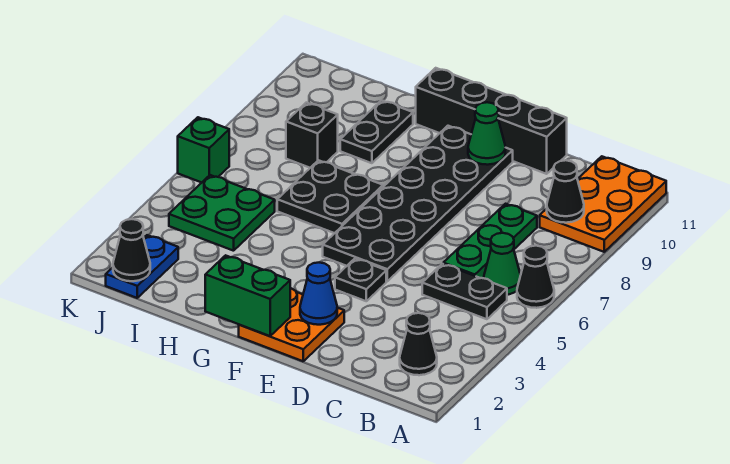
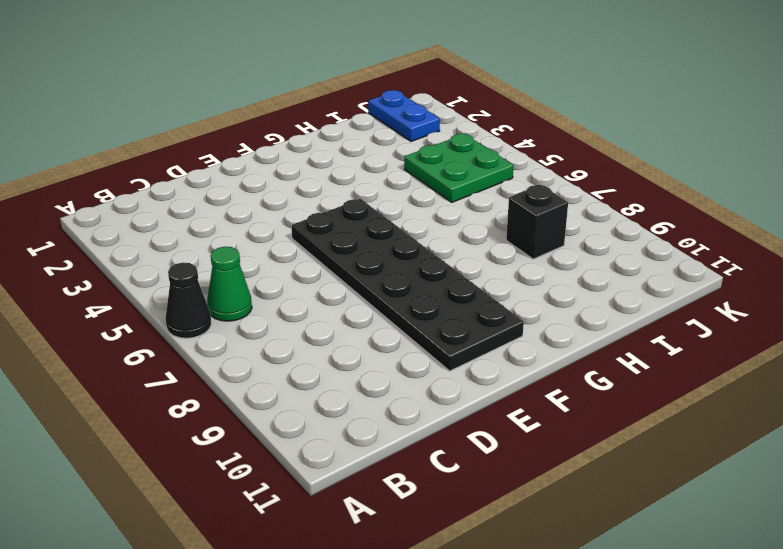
none -> orange 2x3 plate [540,156,666,252]
none -> black 1x1 cone [400,313,437,375]
none -> black 1x2 plate [422,264,507,319]

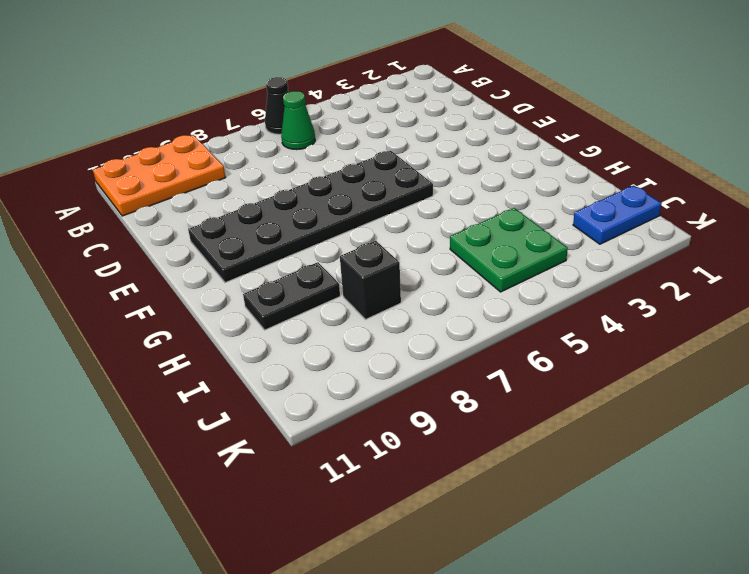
none -> black 1x1 cone [400,313,437,375]
none -> black 1x2 plate [422,264,507,319]
none -> green 1x3 plate [443,204,537,278]

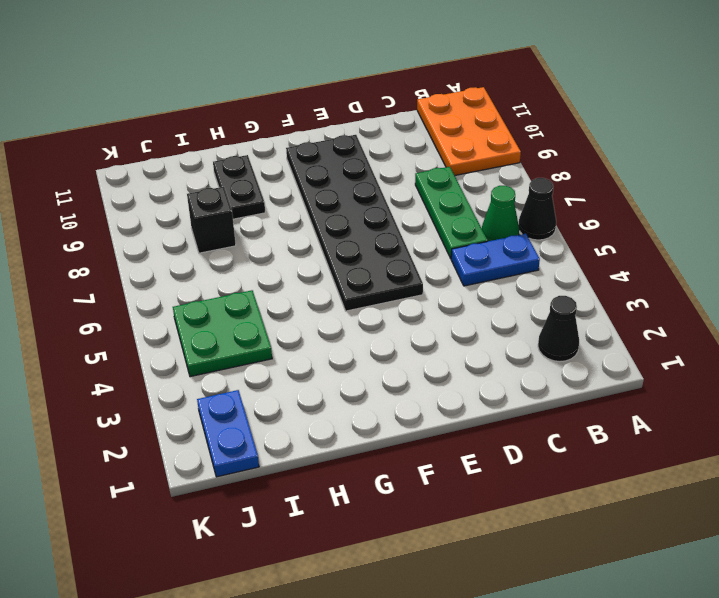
blue 1x2 plate [451,234,540,286] -> black 1x2 plate [422,264,507,319]
none -> black 1x4 brick [416,68,567,174]
none -> orange 2x2 plate [239,288,344,361]
none -> black 1x1 plate [335,258,386,301]

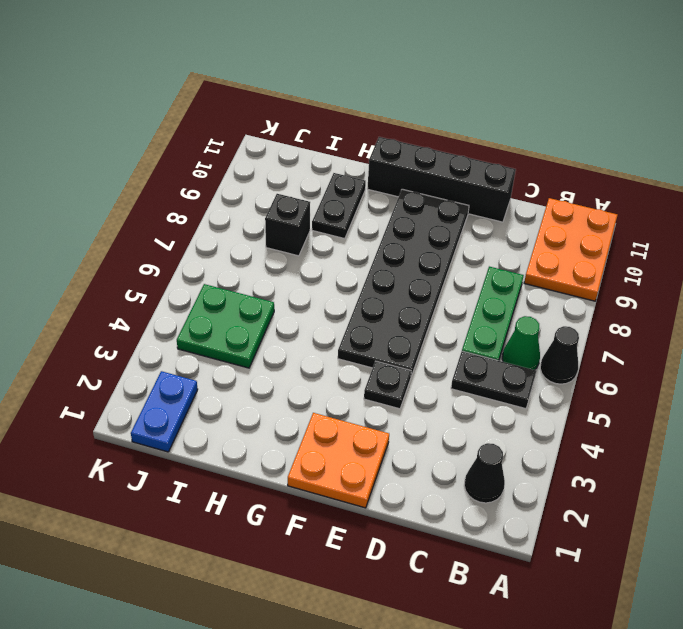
none -> black 2x2 plate [277,160,383,233]
none -> green 1x1 brick [178,117,229,183]
none -> black 1x1 cone [547,160,584,223]

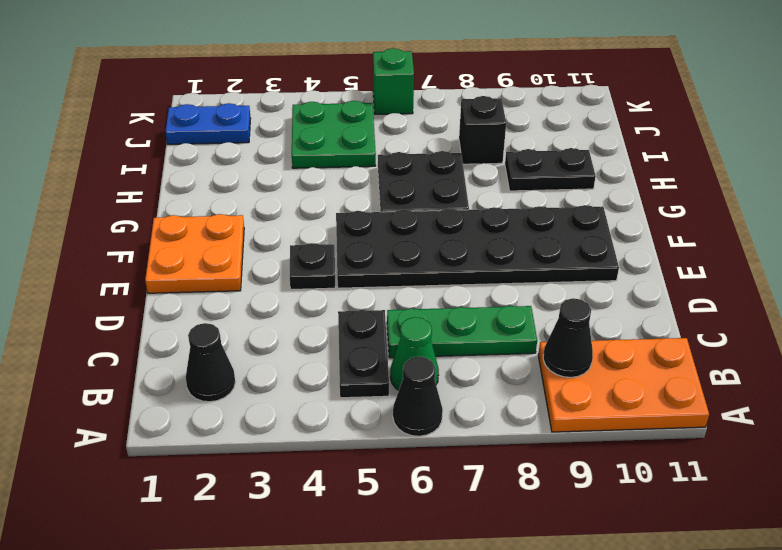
none -> black 1x4 brick [416,68,567,174]
none -> blue 1x1 cone [300,263,337,325]
none -> green 1x1 cone [468,102,505,165]

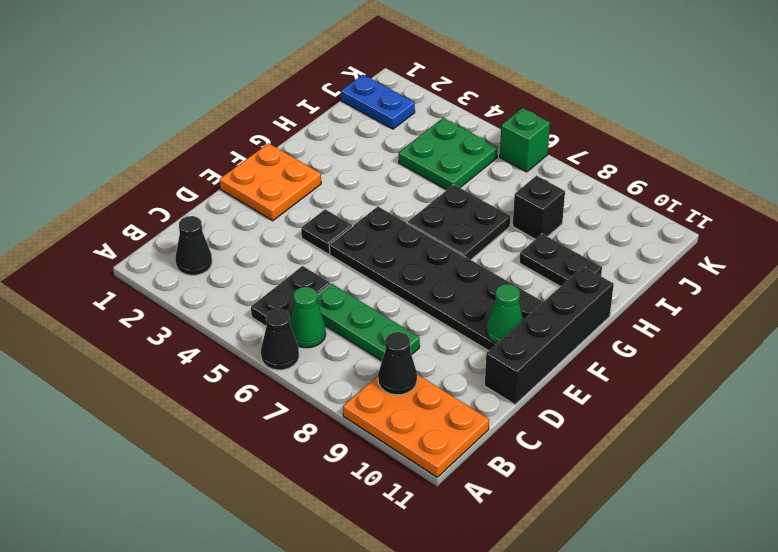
none -> blue 1x1 cone [300,263,337,325]
none -> green 1x2 brick [205,255,290,336]
none -> black 1x1 cone [113,219,150,281]

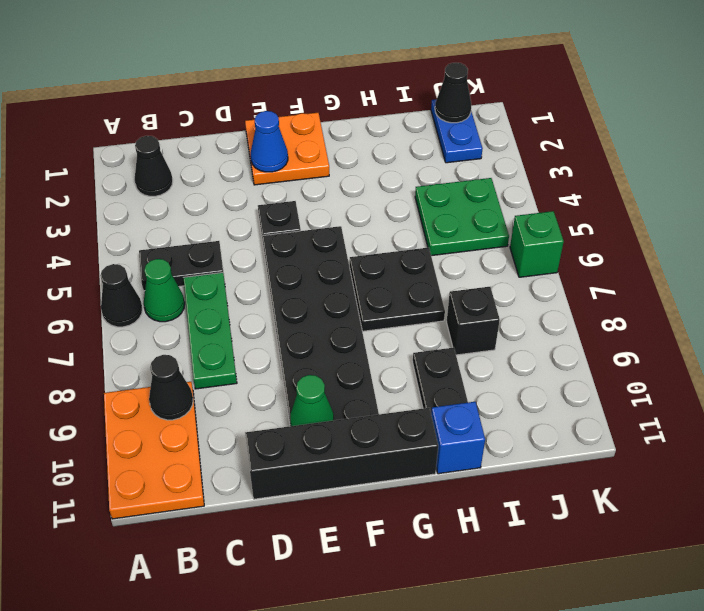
blue 1x1 brick [431,402,485,474] -> none
none -> green 1x2 brick [205,255,290,336]

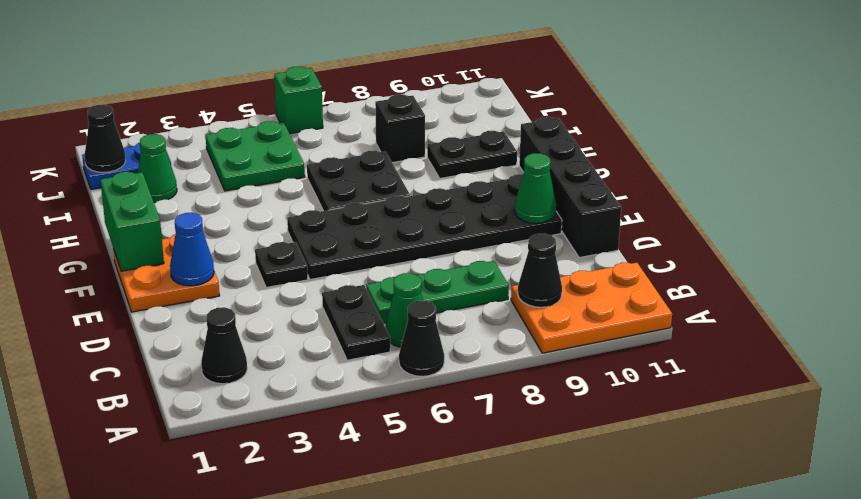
green 1x1 cone [138,134,177,202] -> none

